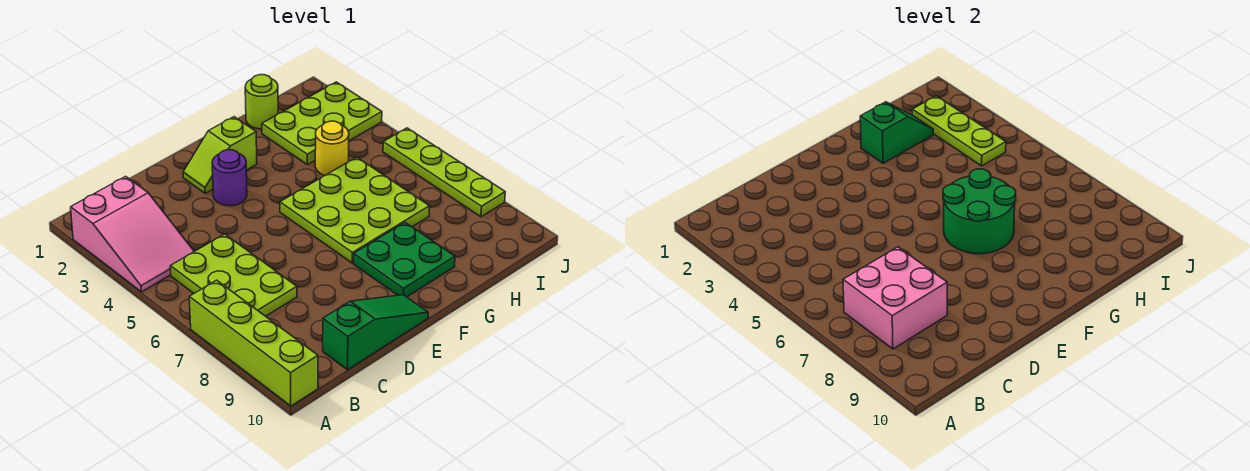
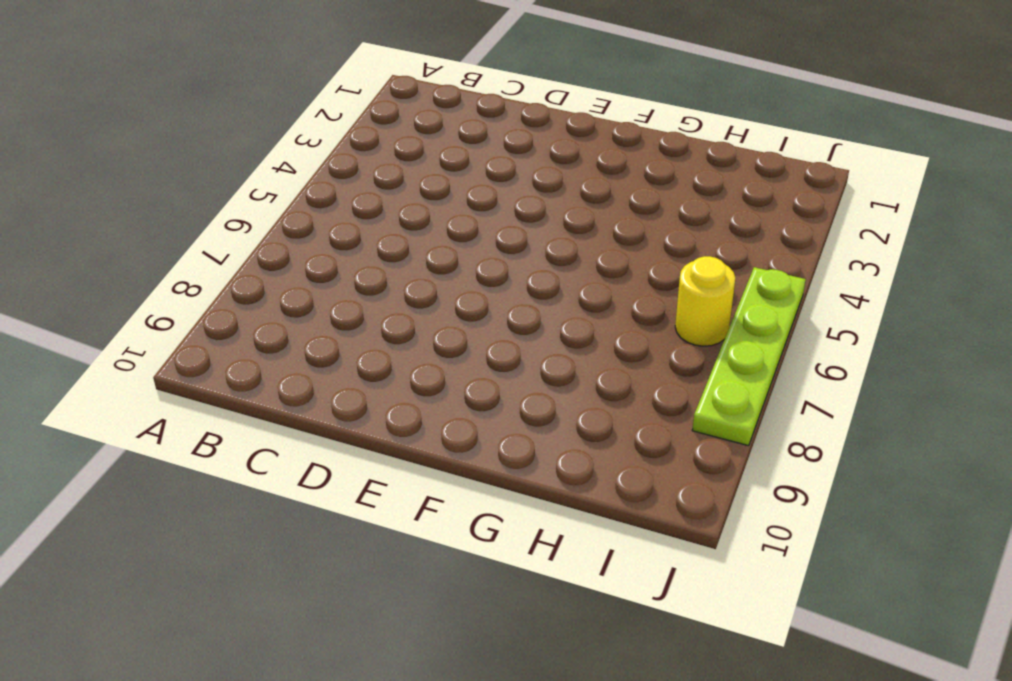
yellow 1x1 round brick [675,256,735,346] -> yellow 1x1 round brick moved to [315,121,349,176]
none -> pink 2x3 slope [71,176,194,292]
none -> lime 1x4 brick [189,280,318,406]
none -> lime 2x3 plate [170,234,297,316]

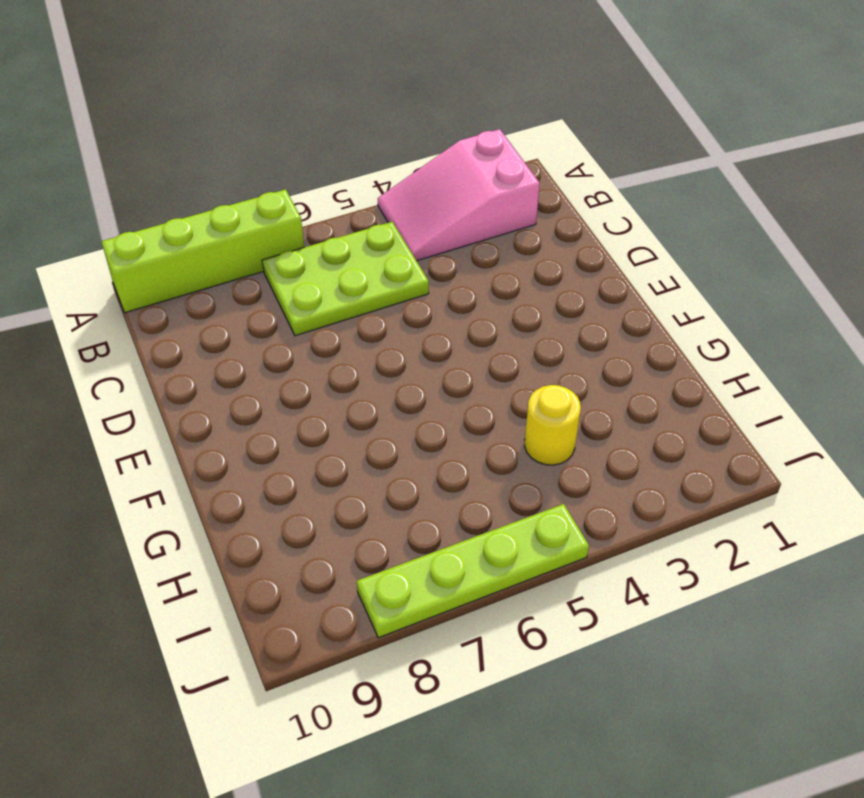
none -> green 1x3 slope [323,295,428,370]
none -> lime 1x2 slope [183,117,257,193]
none -> purple 1x1 round brick [212,150,247,206]

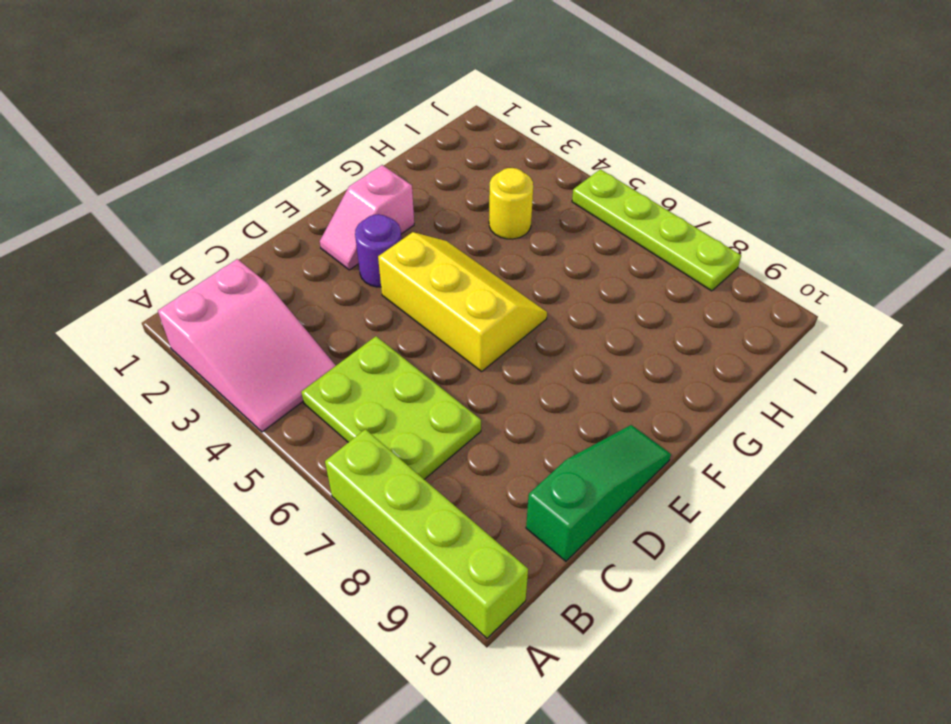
pink 1x2 slope [320,165,414,270] -> lime 1x2 slope [183,117,257,193]
yellow 2x3 slope [378,232,547,372] -> lime 3x3 plate [280,157,430,263]
none -> green 2x2 plate [354,223,455,297]
none -> lime 1x1 round brick [245,75,278,129]
none -> lime 2x3 plate [262,82,382,165]

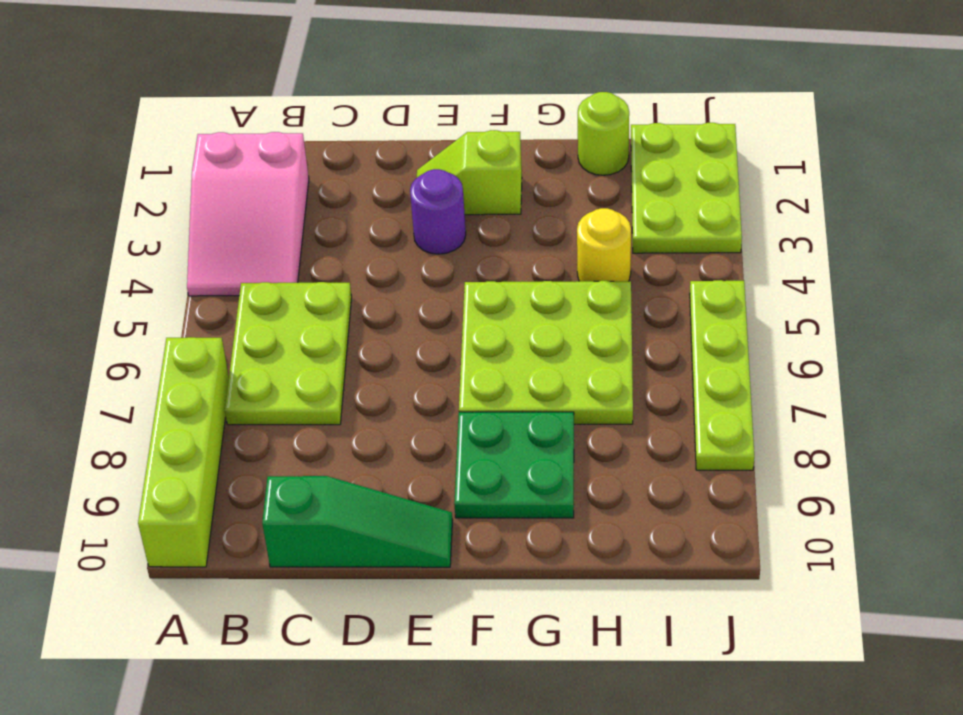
lime 2x3 plate [631,123,742,253] -> lime 2x3 plate turned to [262,82,382,165]
none -> pink 2x2 brick [843,247,947,349]
none -> green 2x2 round brick [943,169,1016,254]
none -> green 1x2 slope [860,102,933,163]

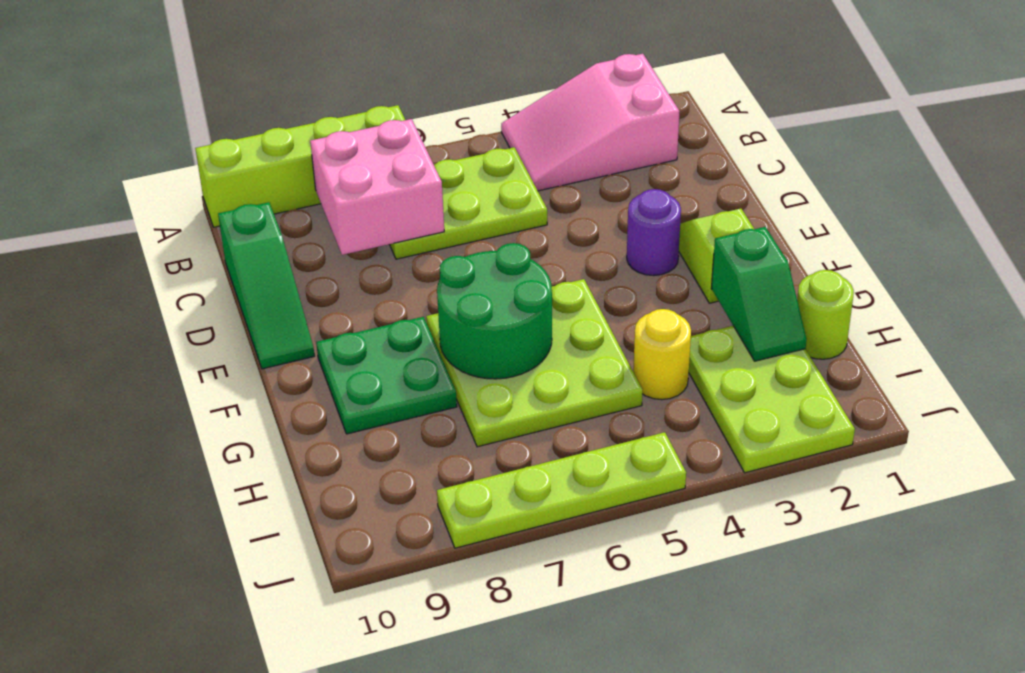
none -> lime 1x3 plate [912,96,1006,166]

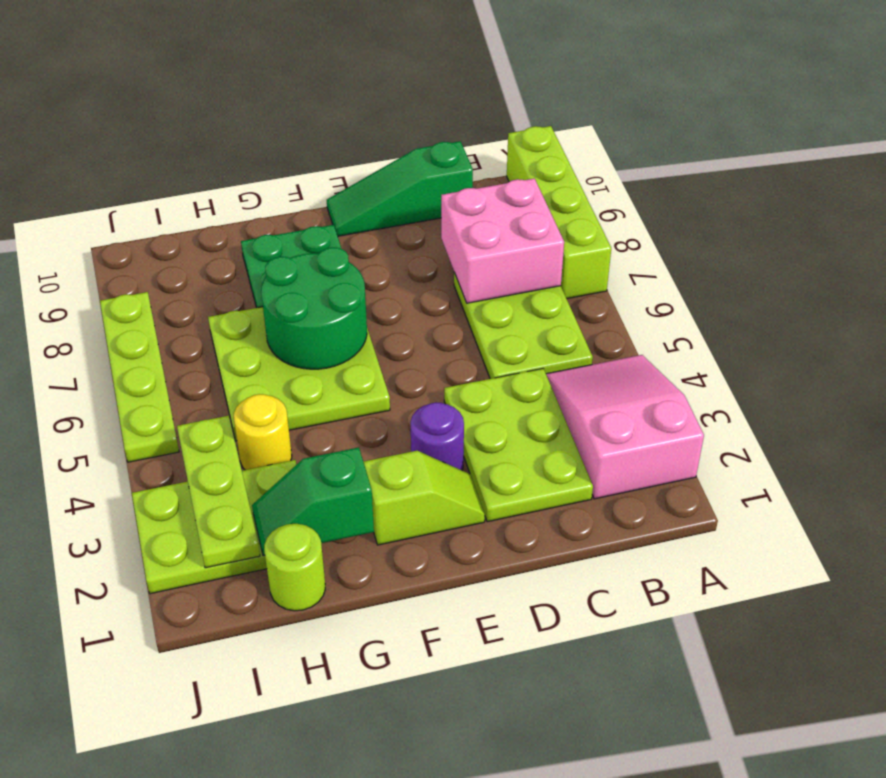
lime 2x3 plate [444,369,593,522] -> none

